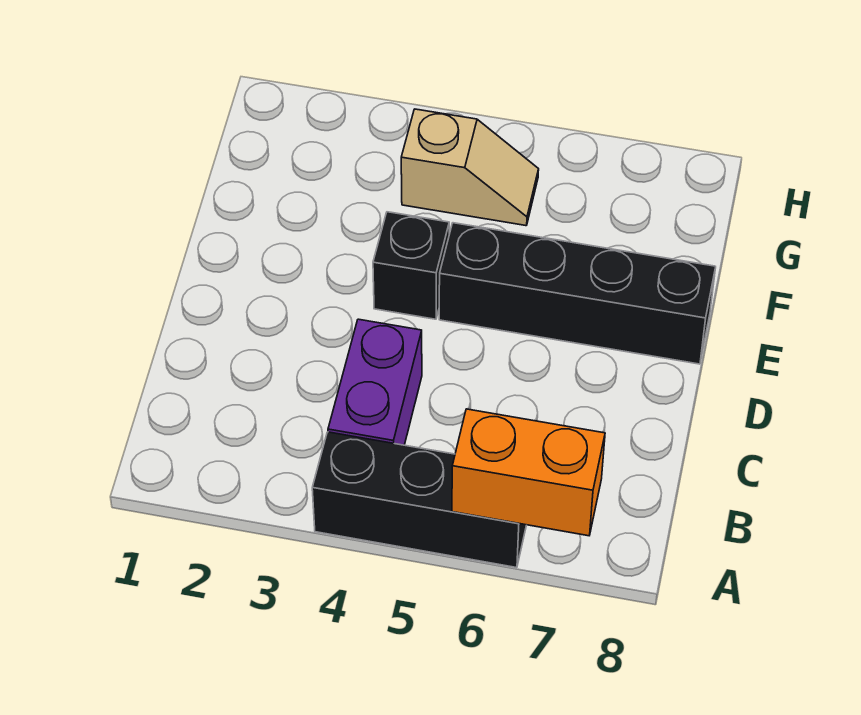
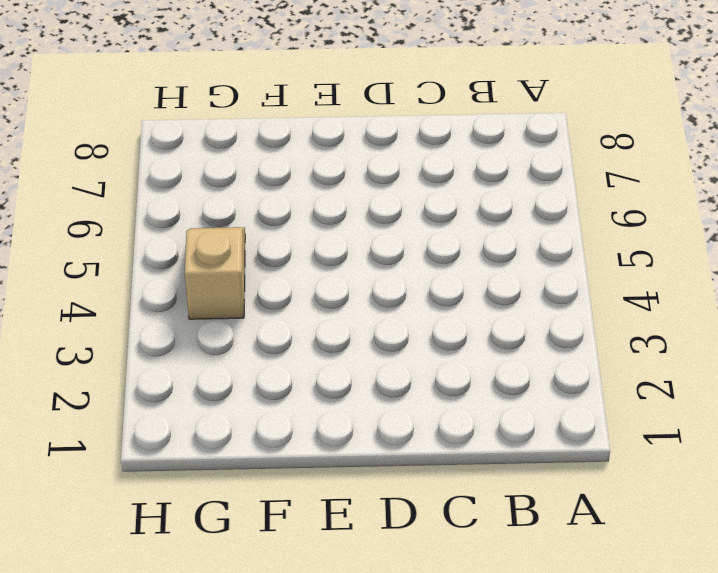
none -> black 1x3 brick [312,432,526,568]
none -> purple 1x2 brick [328,319,422,445]

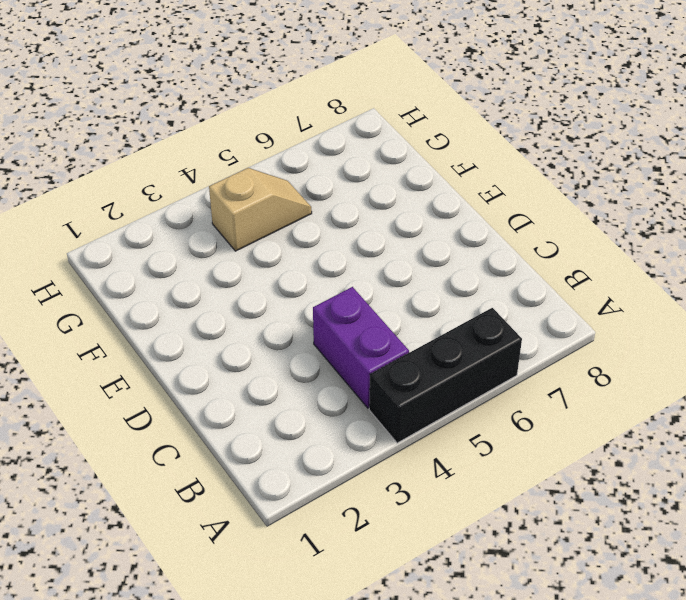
none -> black 1x1 brick [373,212,449,319]
none -> black 1x4 brick [439,223,716,364]

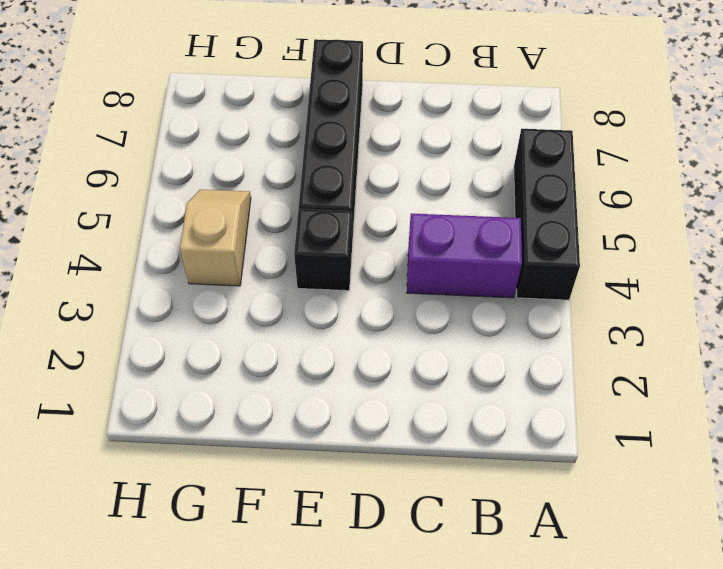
none -> orange 1x2 brick [452,409,605,536]

